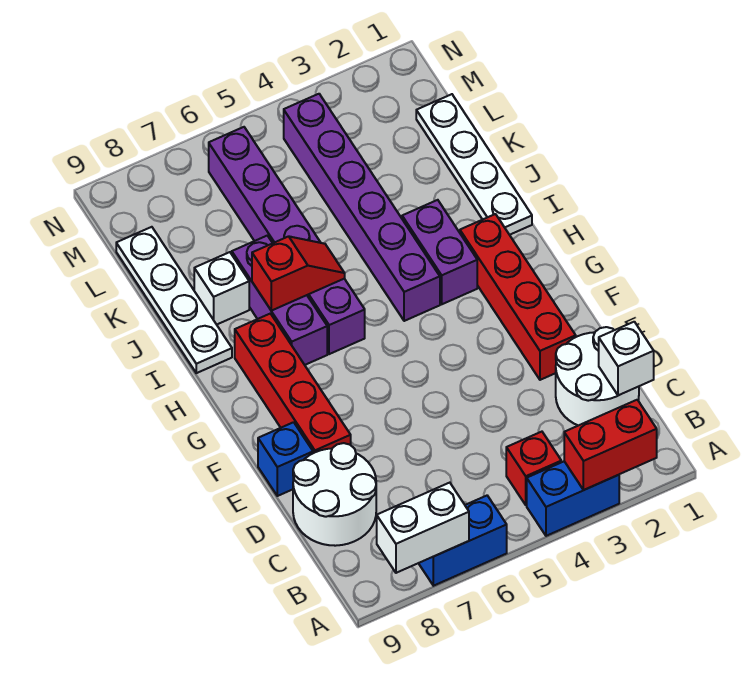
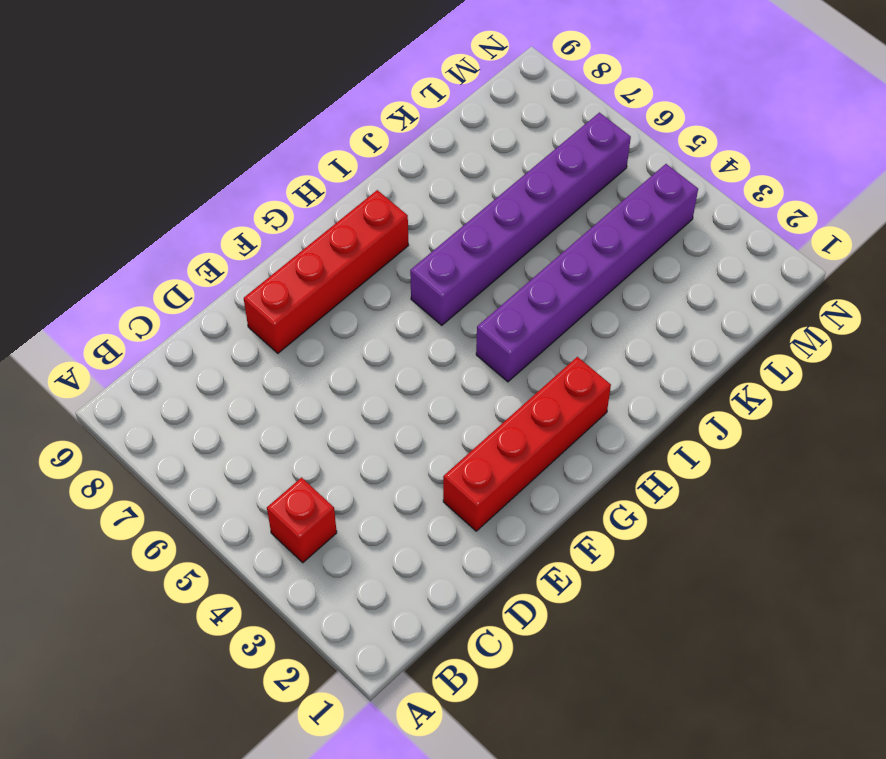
none -> blue 1x2 brick [527,461,619,536]
none -> blue 1x2 brick [419,496,507,586]
none -> white 2x2 round brick [556,327,639,426]

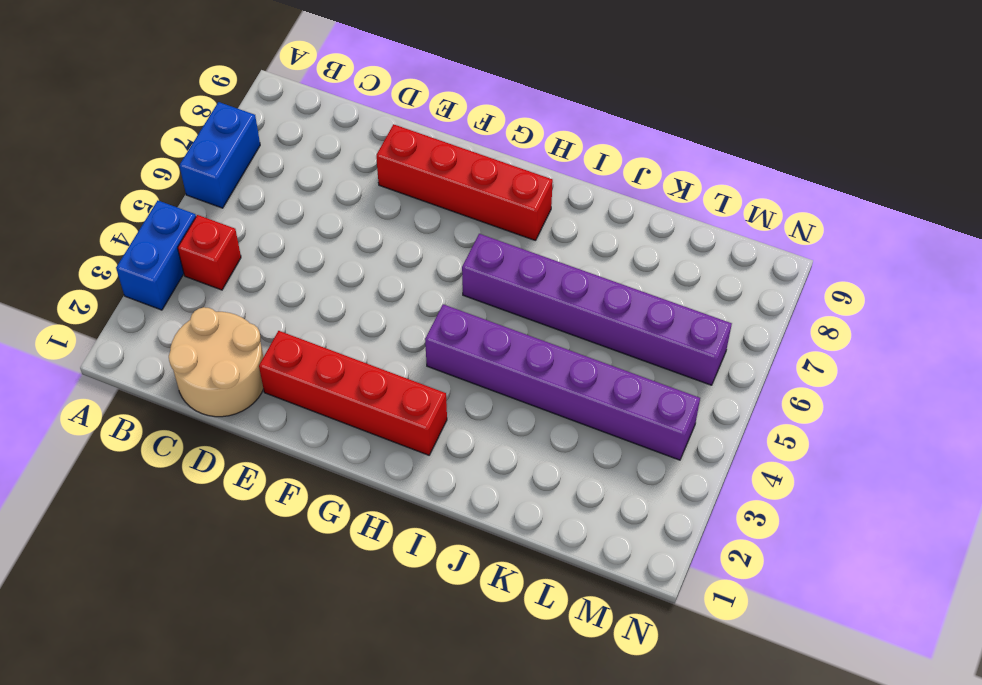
tan 2x2 round brick [169,307,263,417] -> white 2x2 round brick [556,327,639,426]
none -> white 2x2 round brick [293,443,376,546]
none -> blue 1x1 brick [258,422,313,496]
none -> purple 1x2 brick [402,200,477,304]

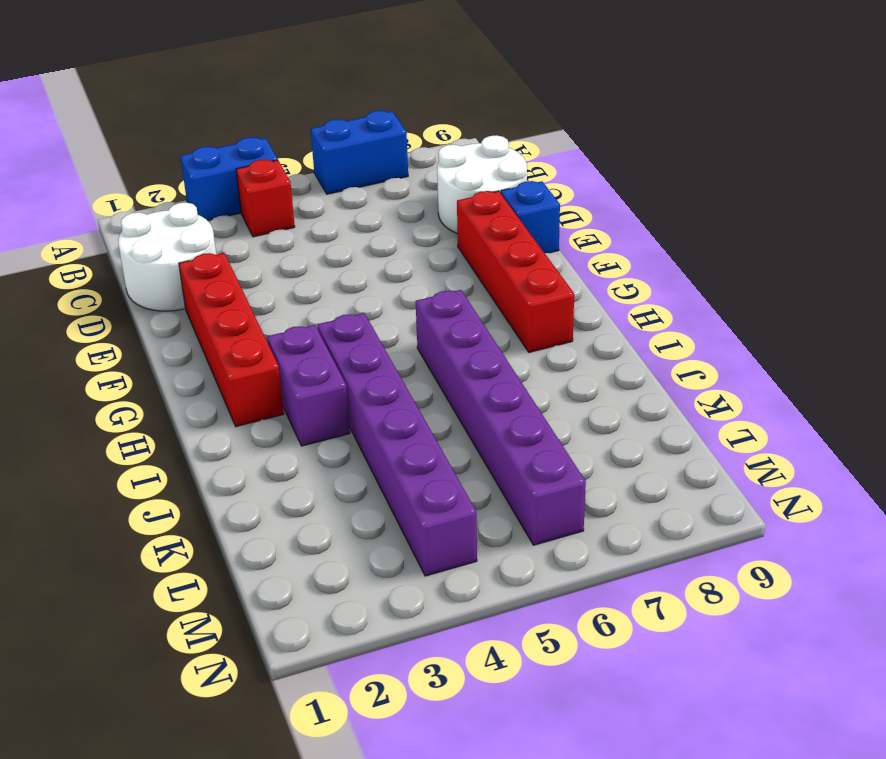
none -> purple 1x3 brick [232,236,327,365]
none -> white 1x4 plate [416,94,532,235]
none -> white 1x4 plate [116,227,232,373]

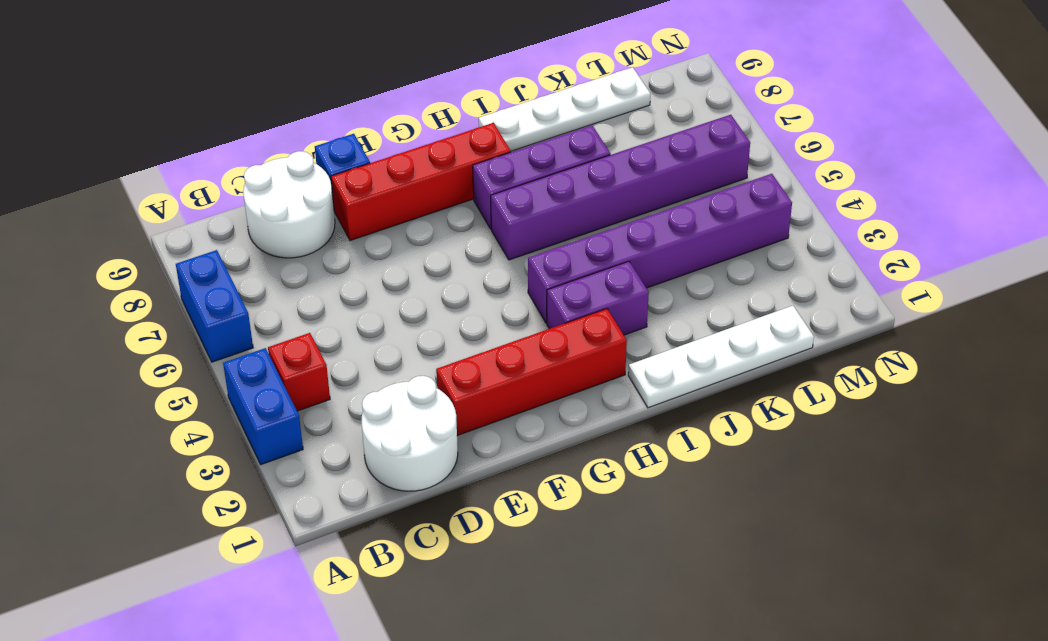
none -> white 1x1 brick [194,252,249,325]
none -> red 1x2 brick [564,400,657,490]
none -> white 1x2 brick [377,483,469,573]

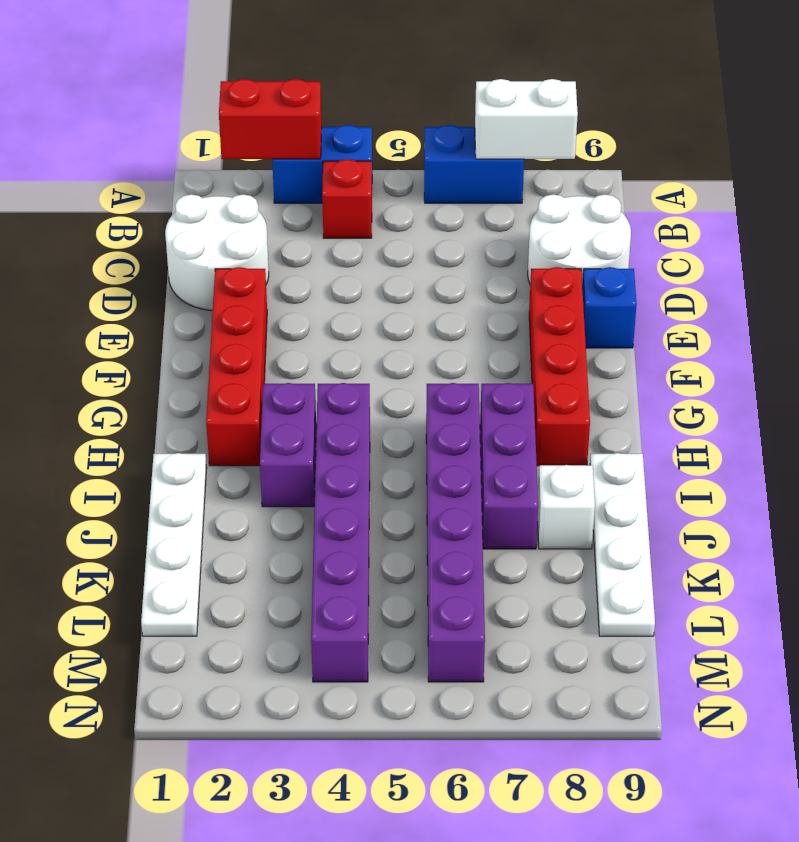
none -> white 1x1 brick [599,322,654,395]
none -> red 1x2 slope [252,236,345,311]

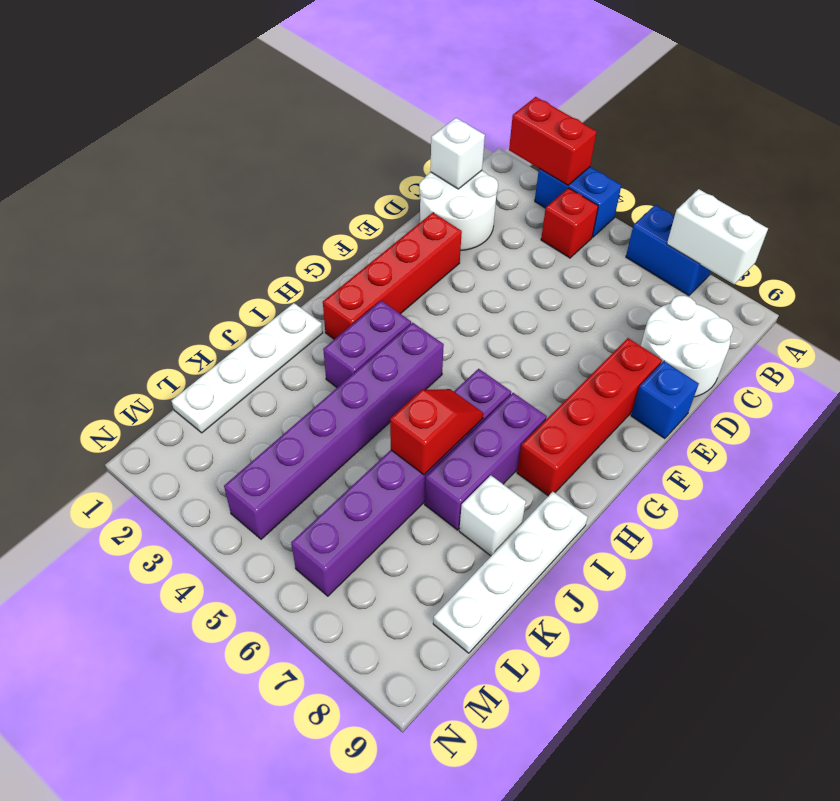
red 1x2 slope [390,389,483,475] -> red 1x2 slope turned to [252,236,345,311]

